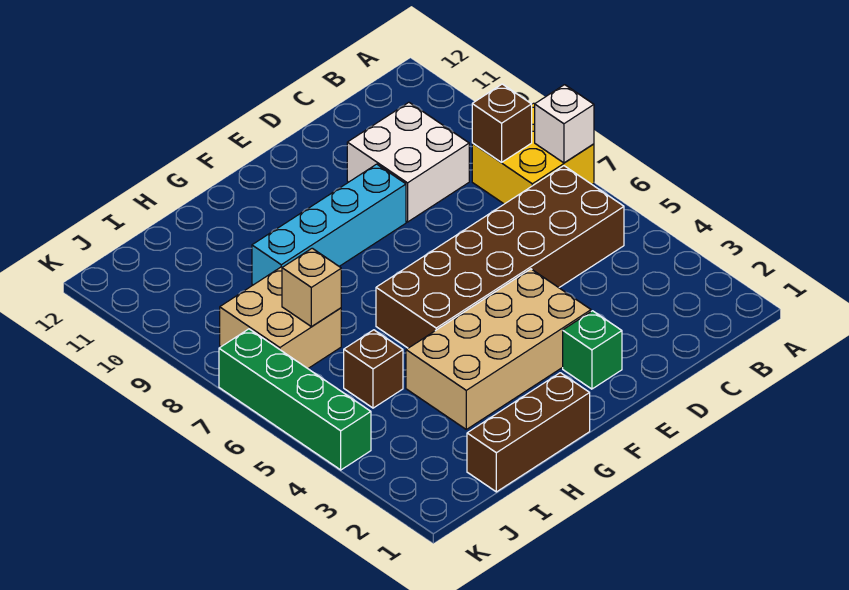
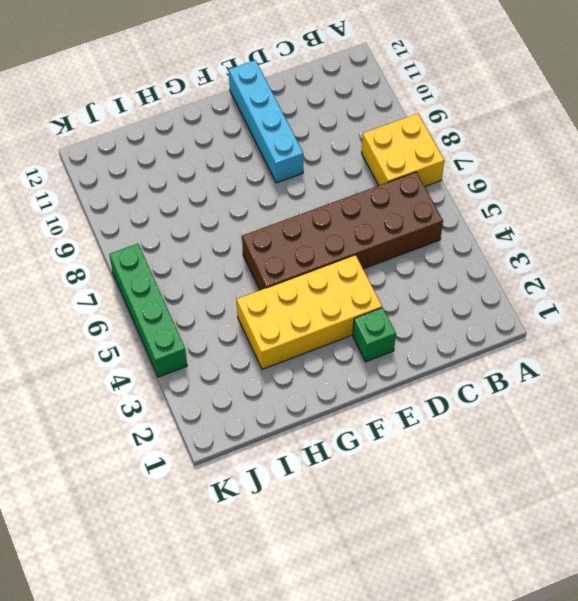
yellow 2x4 brick [237,255,382,369] -> tan 2x4 brick [406,269,591,429]
cyan 1x4 brick [229,60,303,183] -> cyan 1x4 brick turned to [252,164,406,285]
none -> white 2x2 brick [347,102,469,222]
none -> brown 1x3 brick [467,373,590,492]
none -> brown 1x1 brick [344,330,403,408]

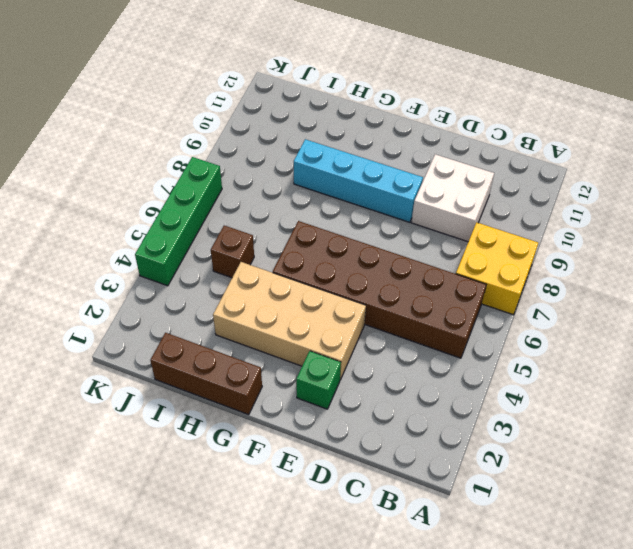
none -> tan 2x2 brick [220,267,341,368]
none -> white 1x1 brick [535,85,594,163]
none -> brown 1x1 brick [472,84,532,162]

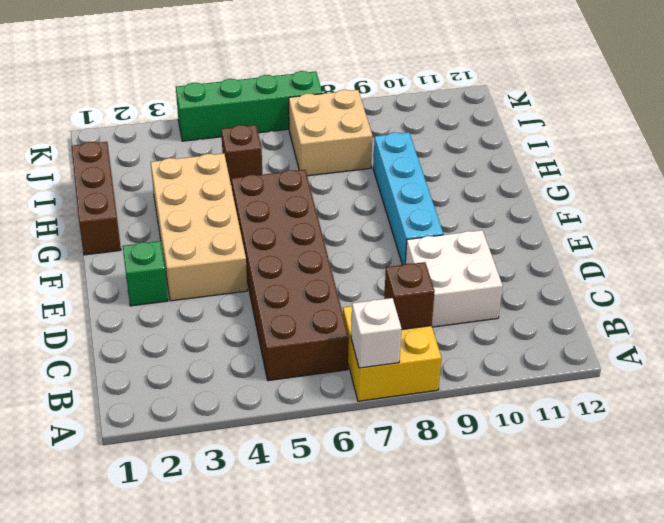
none -> tan 1x1 brick [282,248,341,327]

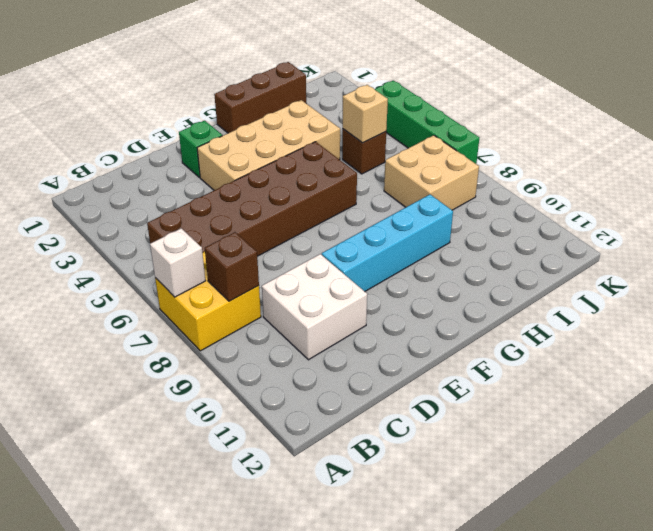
tan 1x1 brick [343,85,388,143] -> tan 1x1 brick moved to [282,248,341,327]

